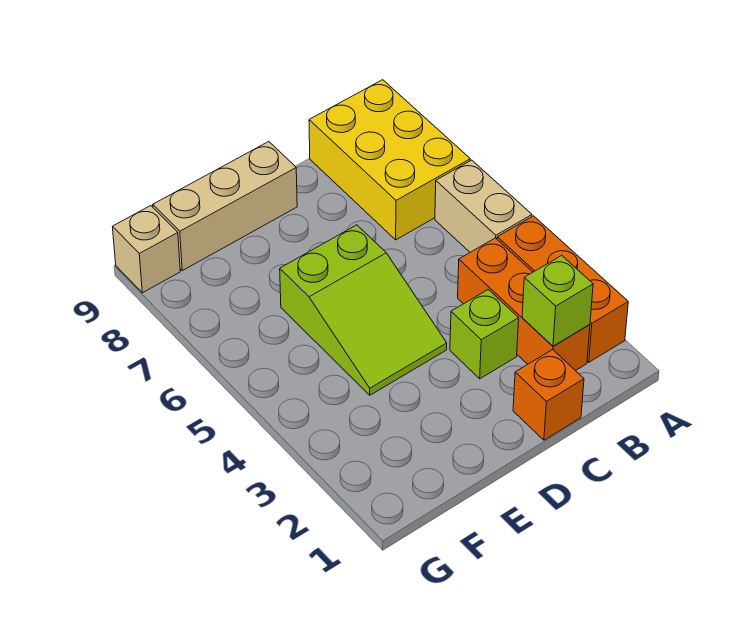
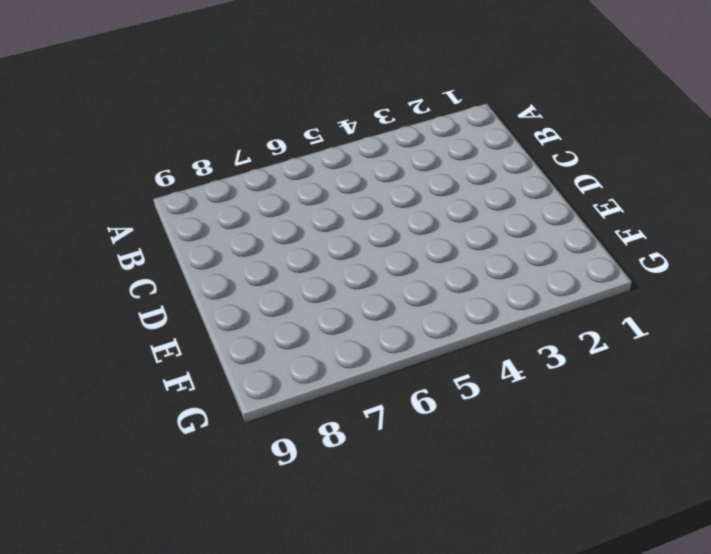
none -> orange 1x3 brick [497,216,628,362]
none -> tan 1x2 brick [435,160,532,252]

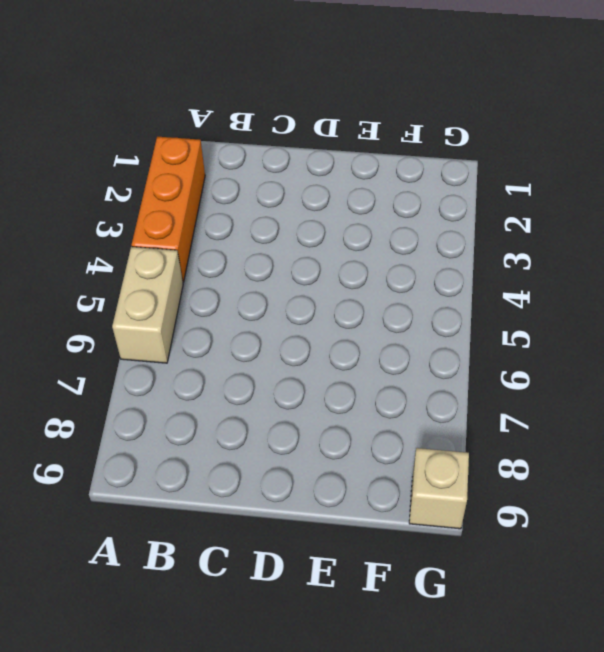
none -> yellow 2x3 brick [309,80,470,240]
none -> orange 1x3 brick [458,238,590,371]

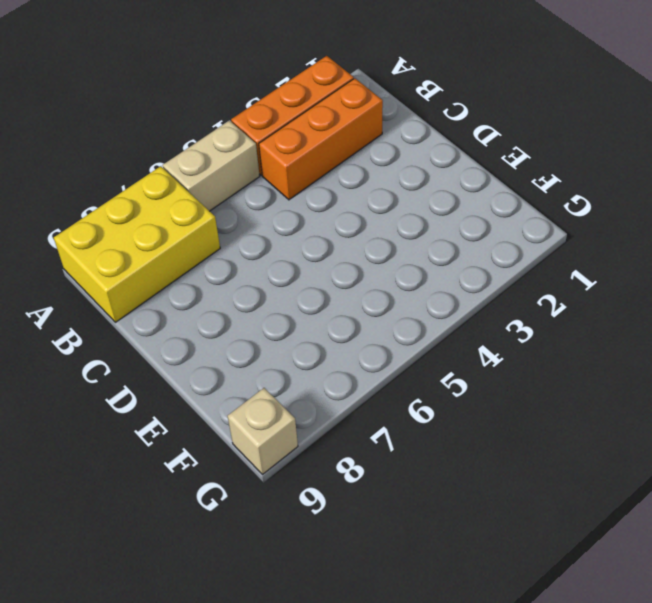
none -> orange 1x1 brick [513,350,584,440]
none -> lime 1x1 brick [450,290,519,379]

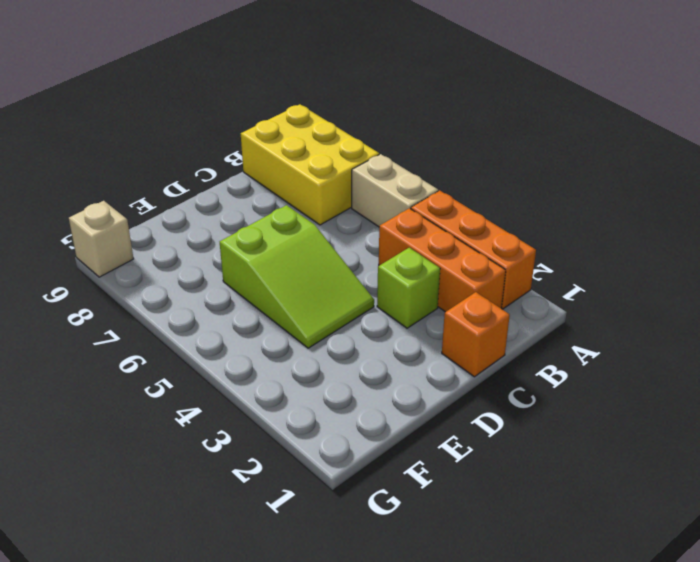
none -> tan 1x3 brick [153,142,297,271]
none -> lime 1x1 brick [522,256,593,346]

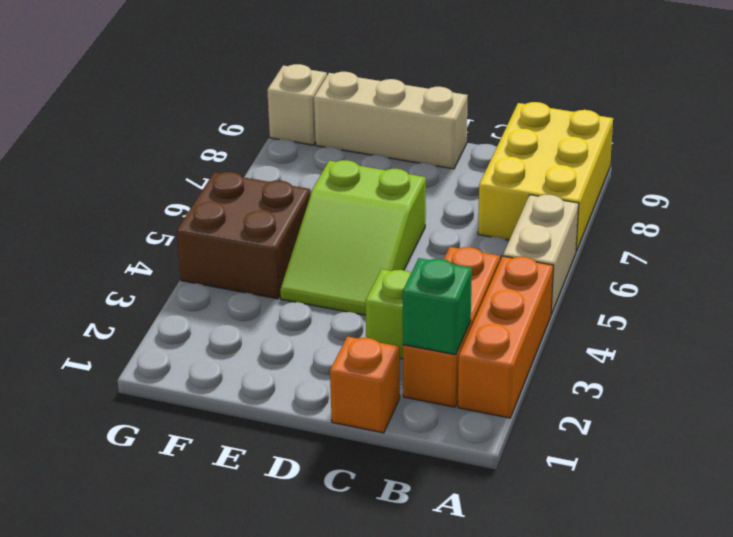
green 1x1 brick [403,258,472,355] -> lime 1x1 brick [522,256,593,346]
brown 2x2 brick [177,172,310,299] -> none

